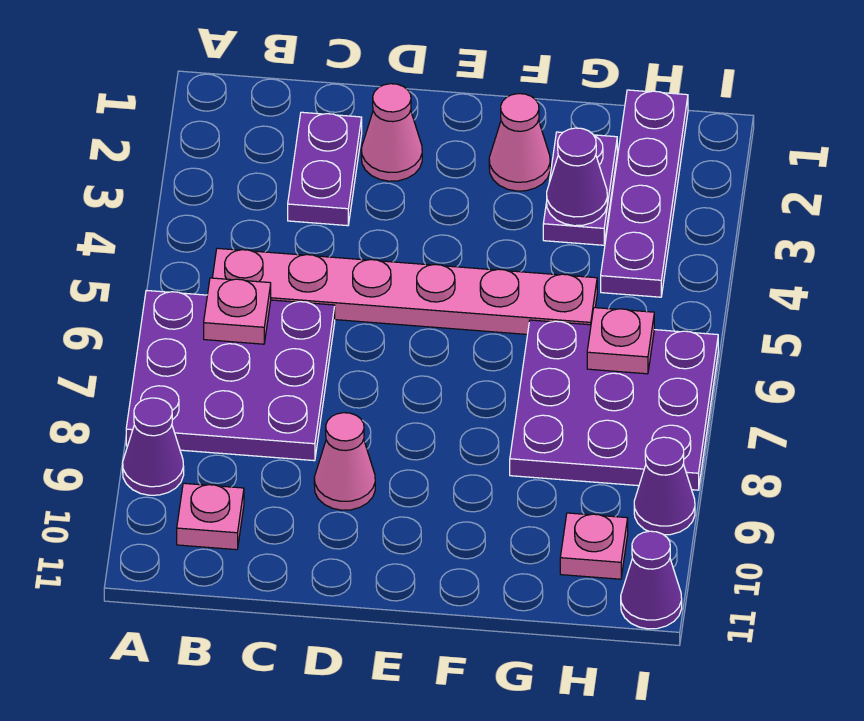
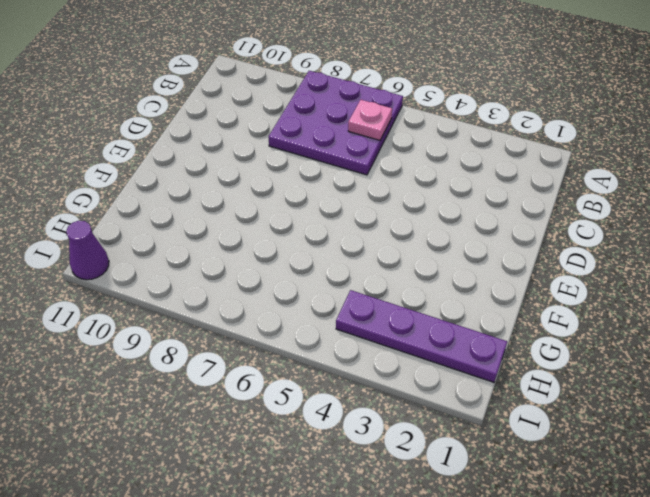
none -> purple 1x1 cone [123,398,184,495]
none -> pink 1x6 plate [212,248,597,334]
none -> pink 1x1 plate [177,483,244,550]

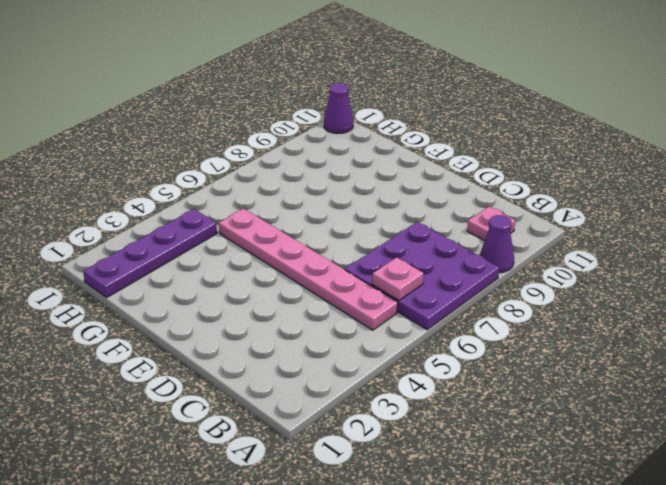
none -> purple 1x2 plate [288,112,362,226]
none -> pink 1x1 cone [361,84,422,181]
none -> pink 1x1 cone [314,413,375,510]

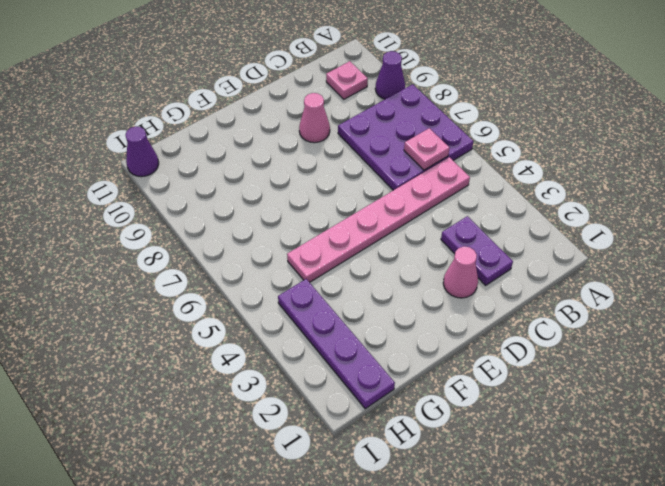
none -> pink 1x1 cone [489,94,550,191]
none -> purple 1x2 plate [543,132,617,245]
none -> purple 3x3 plate [510,320,718,490]

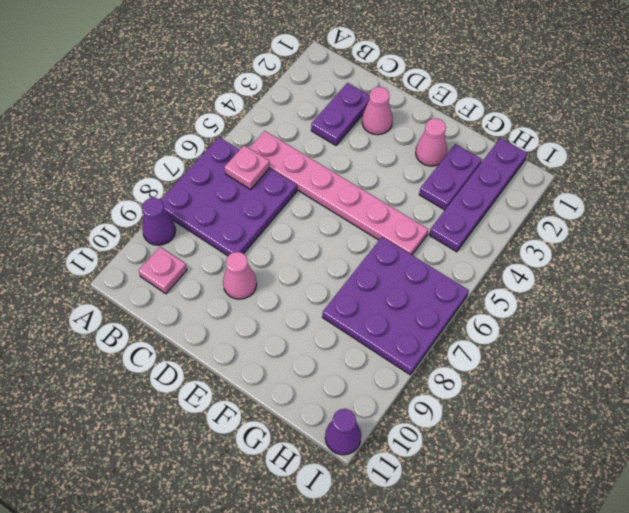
none -> pink 1x1 plate [560,513,628,579]
none -> purple 1x1 cone [634,437,695,535]
none -> purple 1x1 cone [547,128,607,226]

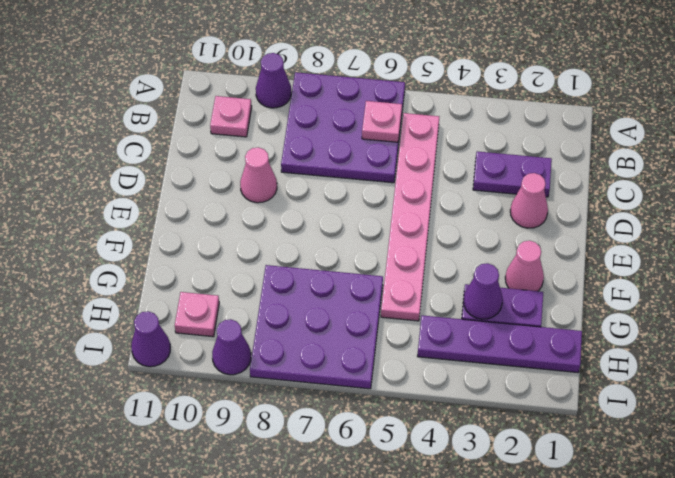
none -> pink 1x1 plate [587,308,654,374]

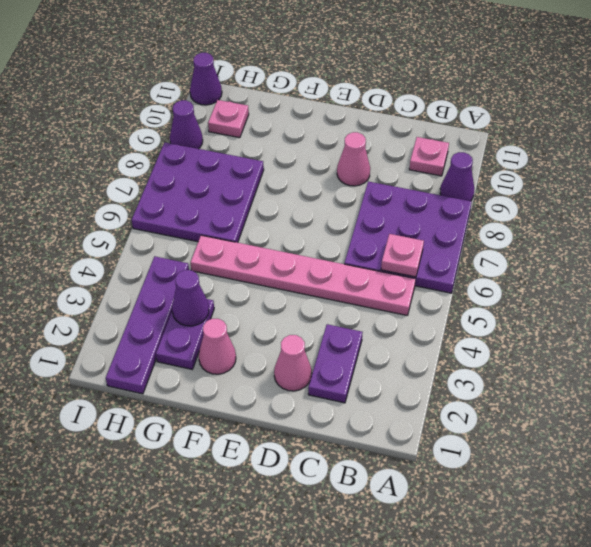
none -> pink 1x1 plate [587,308,654,374]

